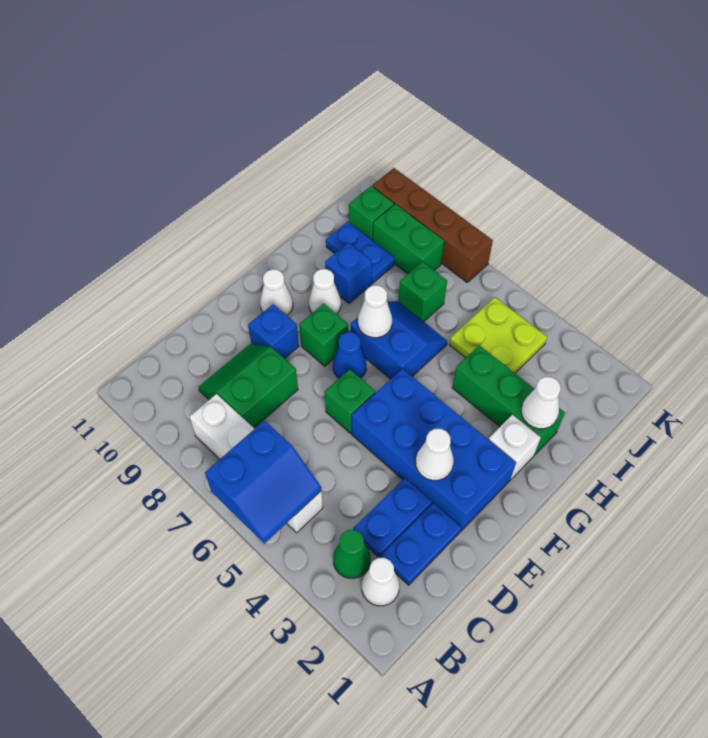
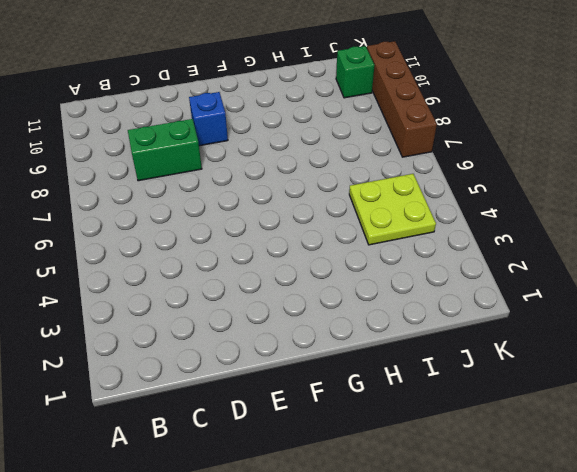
none -> white 1x1 cone [362,558,400,606]
none -> green 1x1 cone [333,530,371,578]
none -> white 1x4 brick [189,394,323,533]

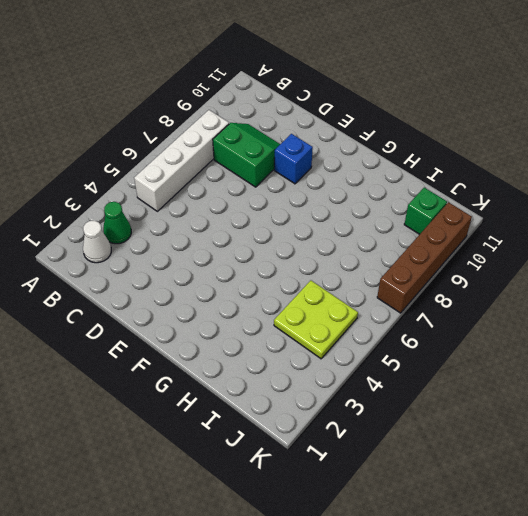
none -> blue 1x2 plate [381,503,461,585]
none -> blue 1x2 plate [353,478,432,558]
none -> blue 2x4 brick [352,369,516,531]

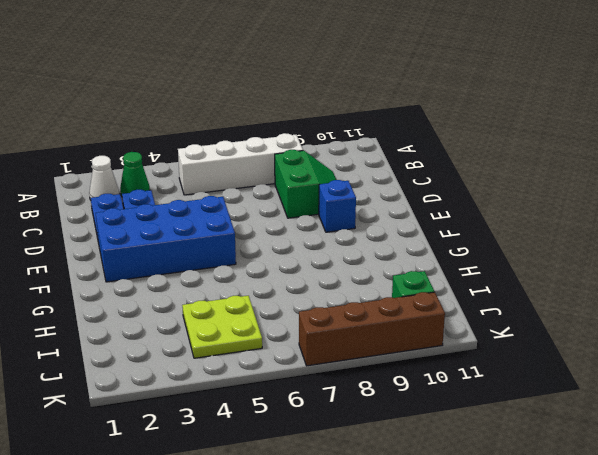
none -> green 1x1 brick [325,369,375,433]
none -> blue 1x1 cone [333,332,366,378]
none -> green 1x1 brick [299,304,348,366]

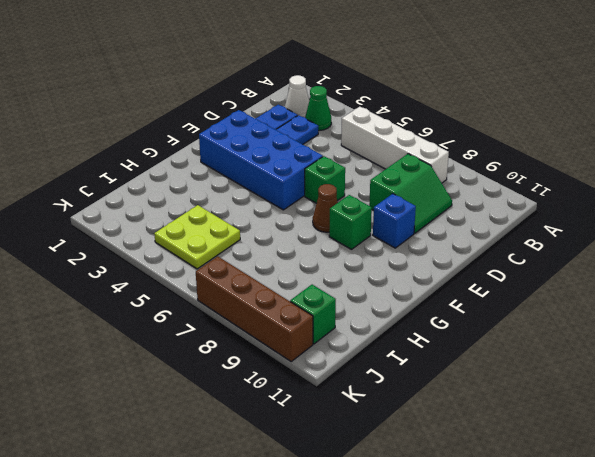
brown 1x1 cone [313,184,338,232] -> blue 1x1 cone [333,332,366,378]
none -> white 1x1 cone [260,269,293,315]
none -> white 1x1 brick [488,415,541,480]
none -> blue 2x2 slope [351,301,447,379]

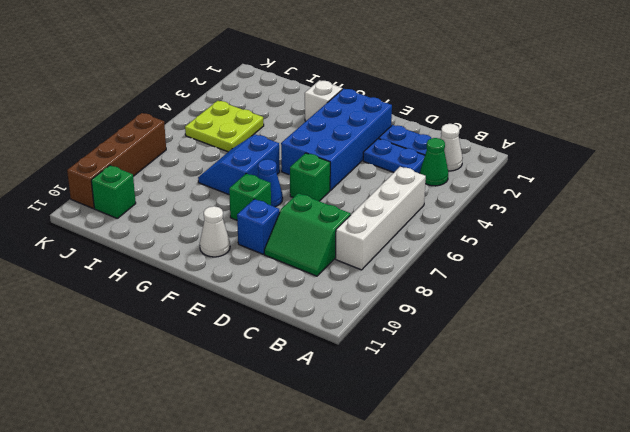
none -> white 1x1 cone [309,269,341,314]
none -> green 1x3 brick [452,345,565,455]
none -> blue 1x1 brick [325,243,372,303]

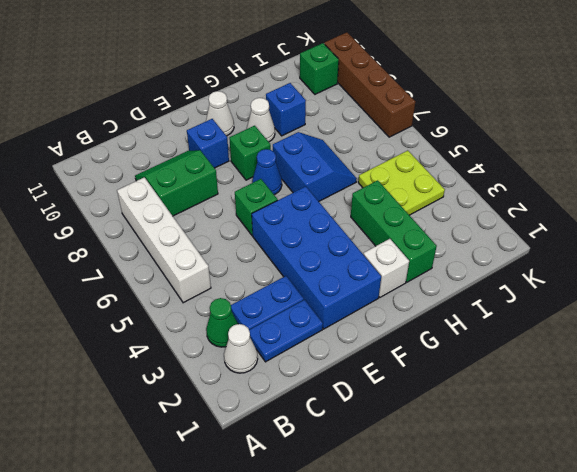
none -> green 1x1 brick [398,262,447,322]
none -> blue 1x2 plate [326,222,395,284]
none -> green 1x2 brick [373,204,444,274]

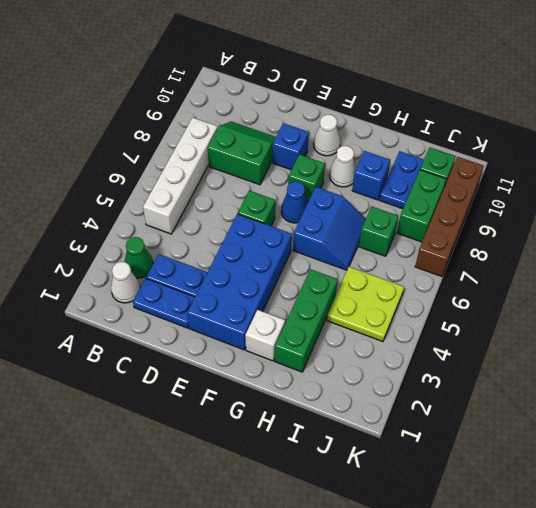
none -> blue 2x2 slope [205,421,321,544]
none -> white 1x1 cone [416,429,454,480]
none -> white 1x1 cone [358,285,392,338]

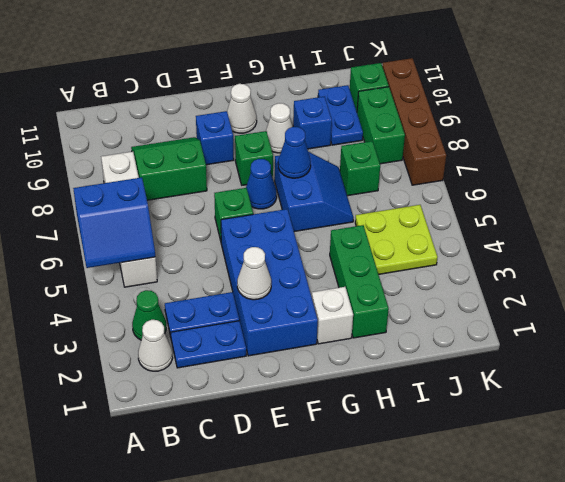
blue 1x1 cone [278,127,311,178] -> white 1x1 cone [358,285,392,338]
none -> white 1x1 cone [521,377,561,429]

